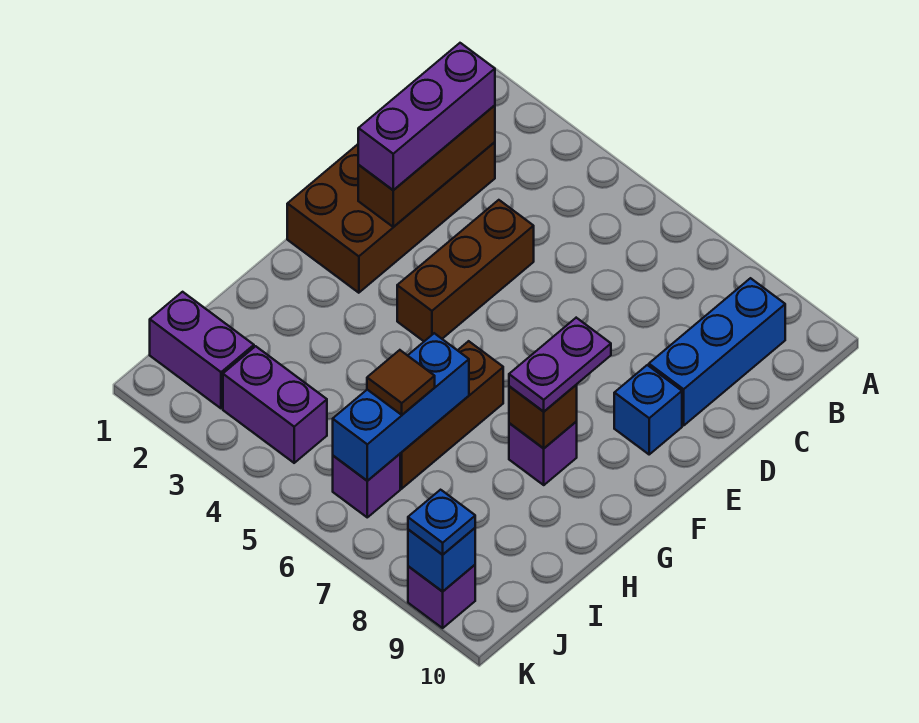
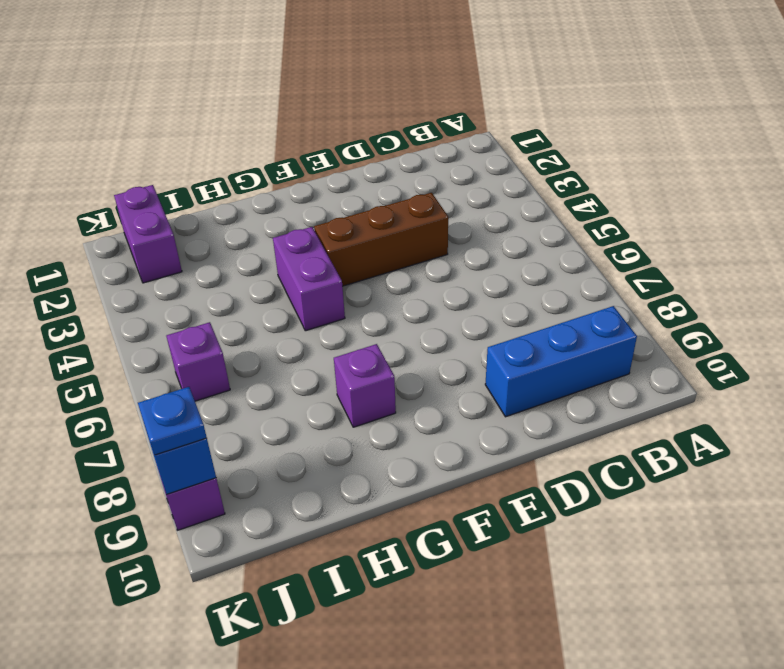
purple 1x2 brick [273,227,345,331] -> purple 1x2 brick moved to [223,346,327,463]
none -> brown 2x4 brick [287,142,495,293]
none -> blue 1x1 brick [614,365,682,454]
none -> brown 1x3 brick [400,341,503,489]

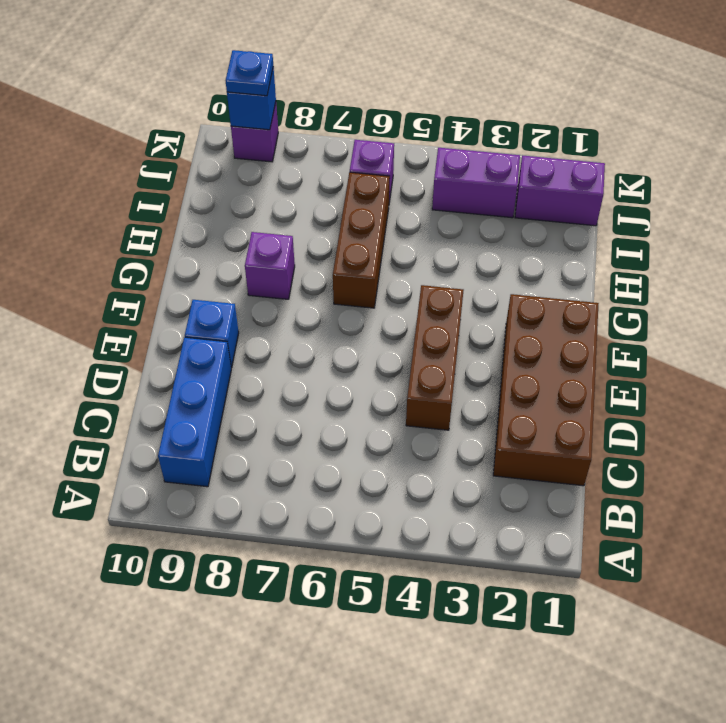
none -> brown 1x3 brick [358,105,495,227]
none -> brown 1x1 brick [509,385,577,448]
none -> blue 1x3 brick [333,333,469,481]

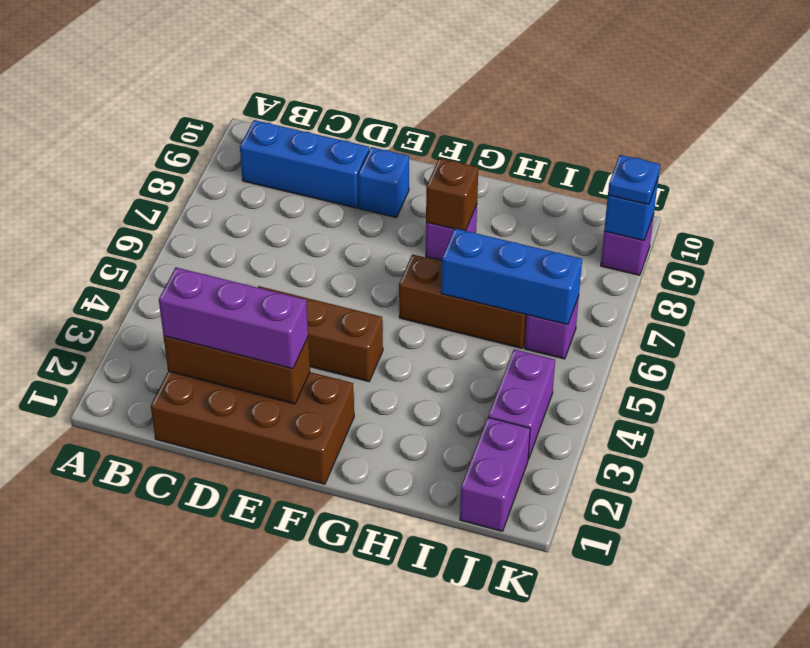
none -> purple 1x2 plate [509,318,611,412]
none -> brown 1x1 tile [367,350,435,415]

